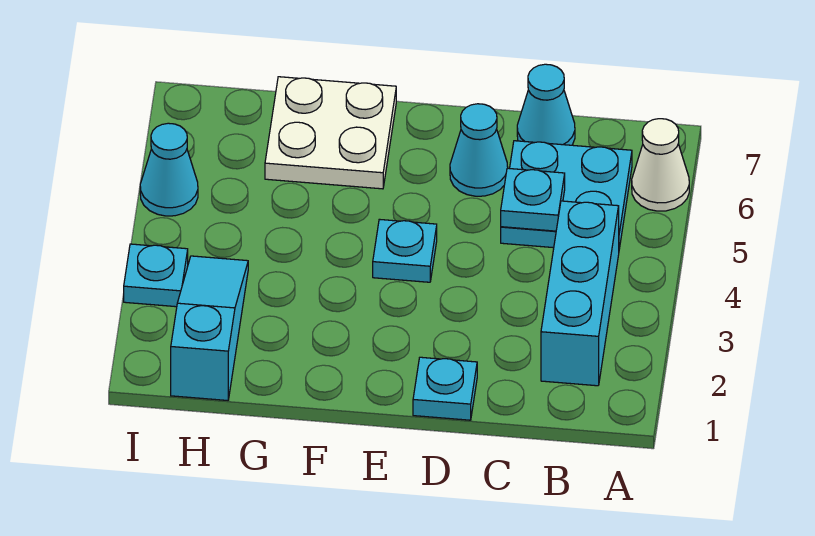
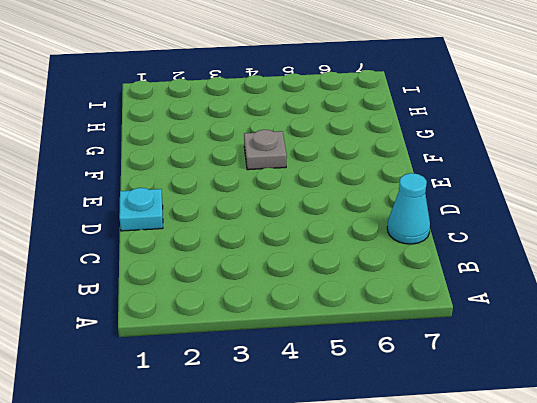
grey 1x1 plate [244,130,287,170] -> none
none -> white 1x1 cone [632,119,689,211]
none -> cyan 1x3 brick [541,201,619,386]
none -> cyan 2x2 plate [501,141,632,249]

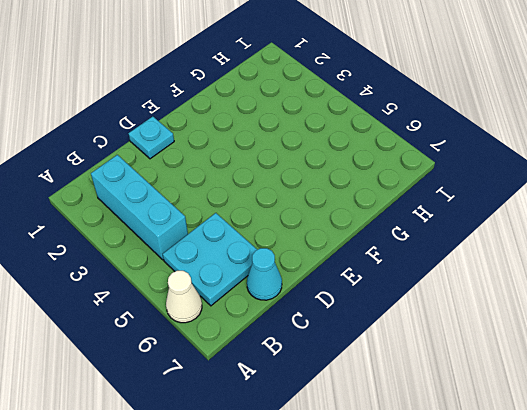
none -> cyan 1x1 cone [450,104,508,196]
none -> cyan 1x1 plate [373,219,437,282]
none -> white 2x2 plate [265,77,396,189]

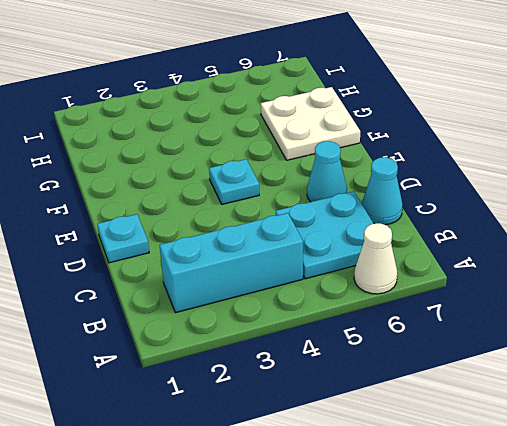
none -> cyan 1x3 slope [171,256,248,400]
none -> cyan 1x1 plate [124,244,188,307]
none -> cyan 1x1 cone [140,123,198,216]

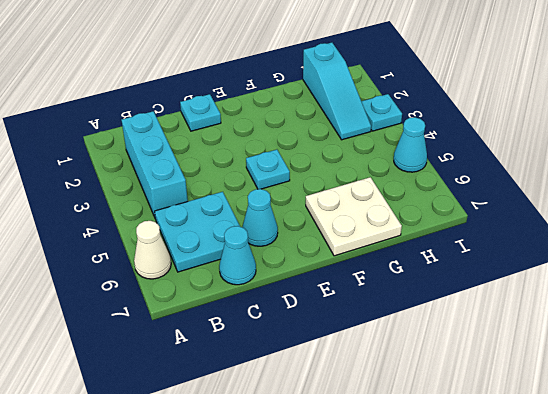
none -> cyan 1x1 plate [501,168,565,231]

